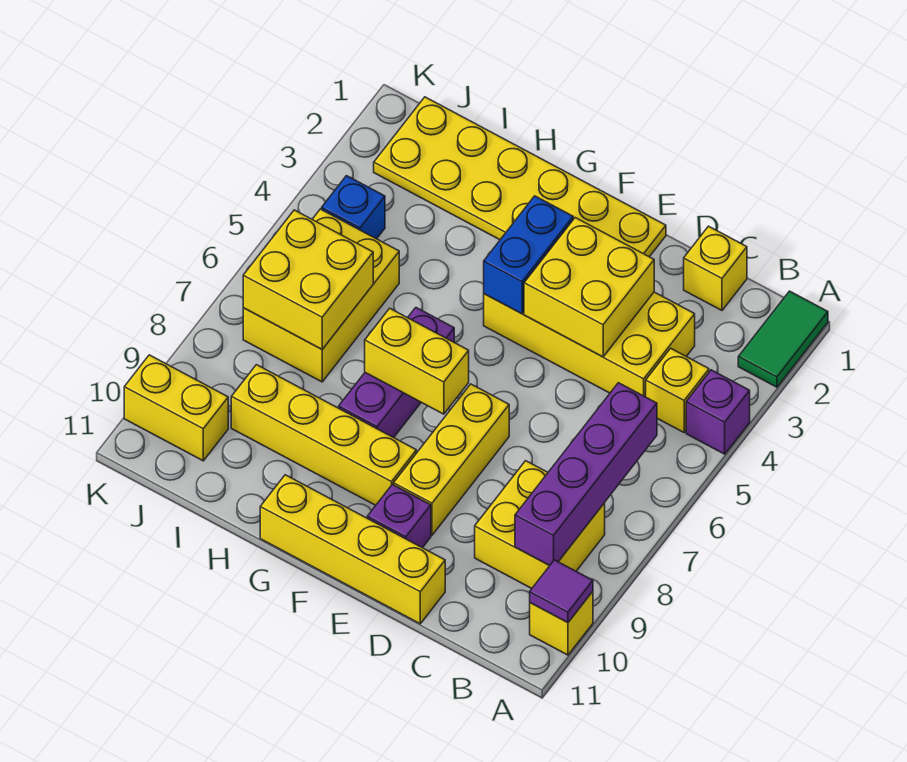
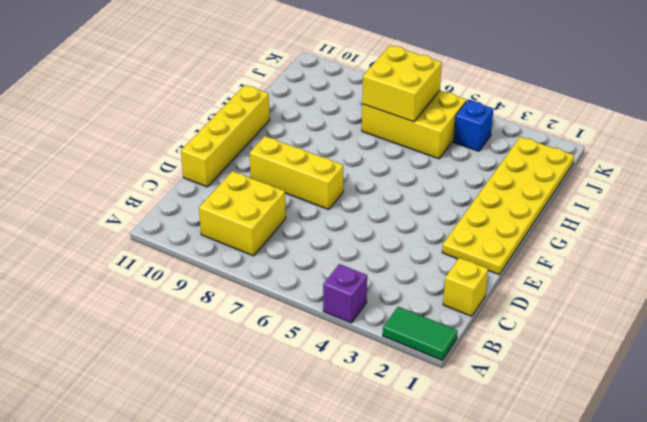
none -> yellow 1x1 brick [530,592,593,655]
none -> yellow 1x1 brick [646,348,709,432]
none -> yellow 2x4 brick [484,292,695,397]

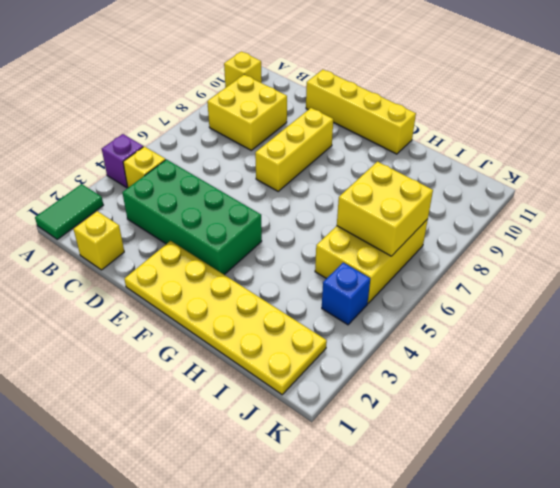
green 2x4 brick [122,160,262,275] -> yellow 2x4 brick [484,292,695,397]
none -> purple 1x1 brick [367,484,431,548]
none -> yellow 1x4 brick [231,365,416,505]
none -> purple 1x3 brick [339,308,454,438]

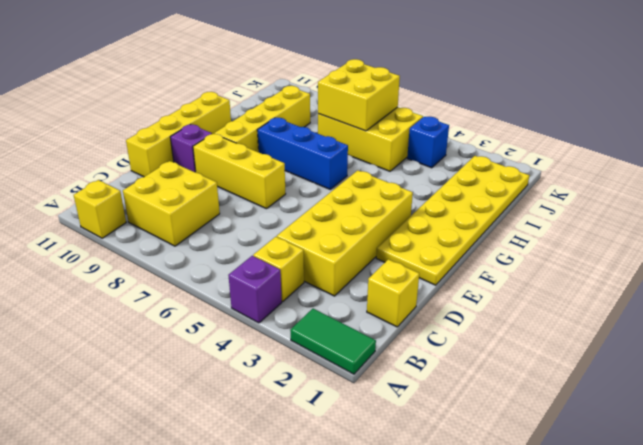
blue 1x3 brick [257,118,348,189] -> purple 1x3 brick [339,308,454,438]
none -> yellow 1x2 brick [124,355,228,461]
none -> purple 1x1 tile [530,560,593,623]
none -> purple 1x4 brick [515,383,657,566]

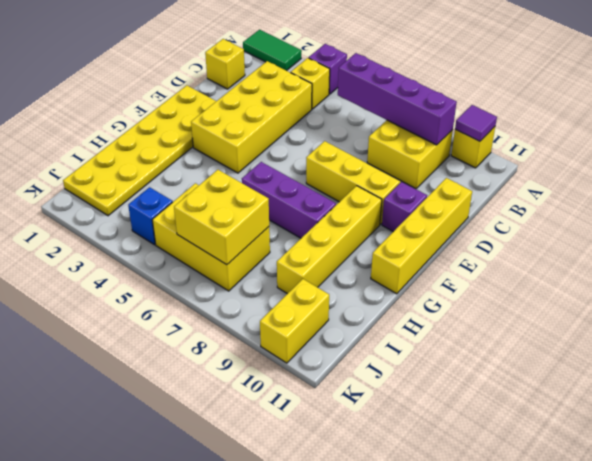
none -> yellow 2x2 brick [524,218,654,357]
none -> blue 1x2 brick [484,196,573,314]
none -> yellow 1x2 brick [365,308,469,414]

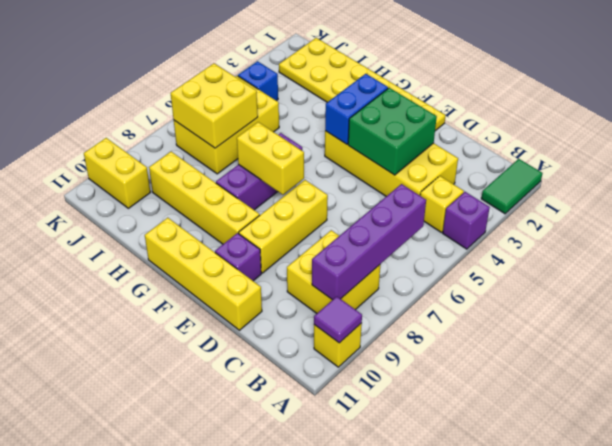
green 2x2 brick [348,88,437,175] -> yellow 2x2 brick [524,218,654,357]
none -> yellow 1x1 brick [684,226,747,310]

